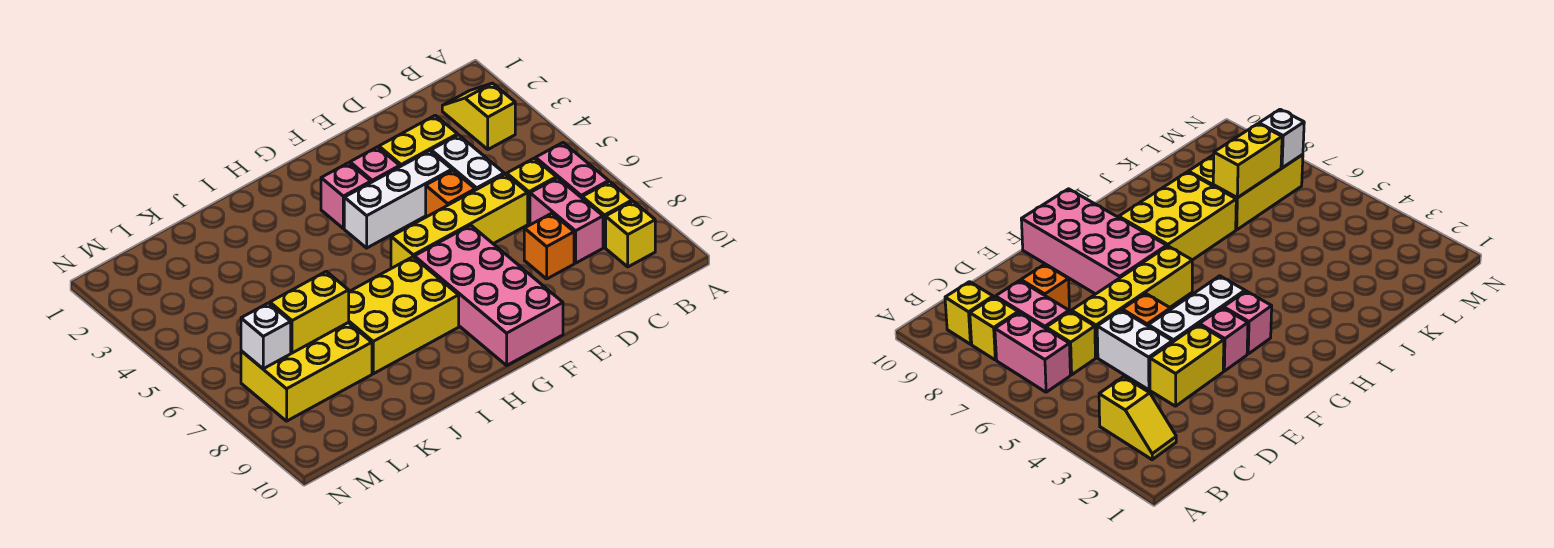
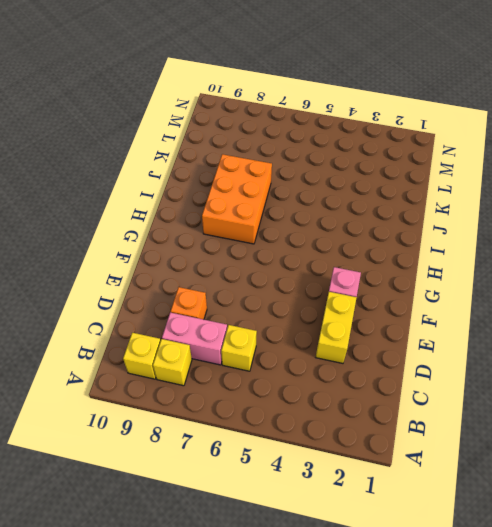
orange 2x3 brick [202,154,272,244] -> yellow 2x3 brick [348,257,459,374]
none -> yellow 1x2 slope [442,83,515,149]
none -> pink 1x2 brick [536,143,609,198]
none -> white 1x2 brick [431,135,504,190]

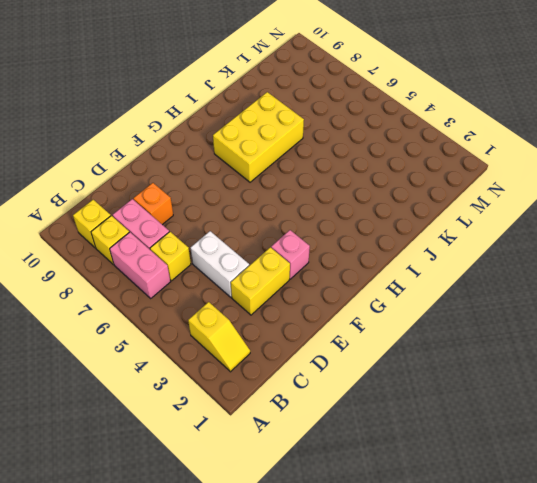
none -> yellow 1x4 brick [391,174,528,268]
none -> white 1x3 brick [344,151,452,248]
none -> orange 1x1 brick [426,170,475,217]

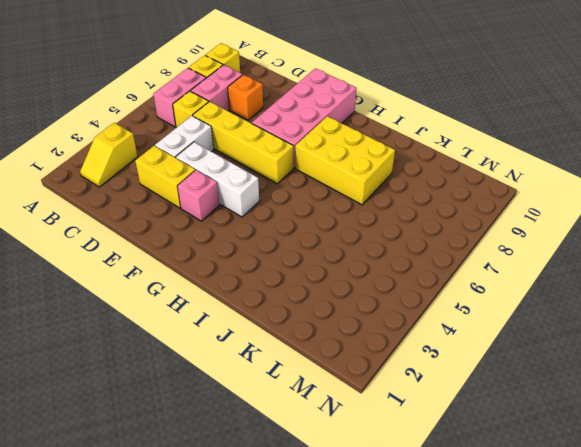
none -> orange 1x1 brick [426,170,475,217]
none -> pink 1x1 brick [321,163,371,228]
none -> yellow 2x3 brick [241,323,372,421]

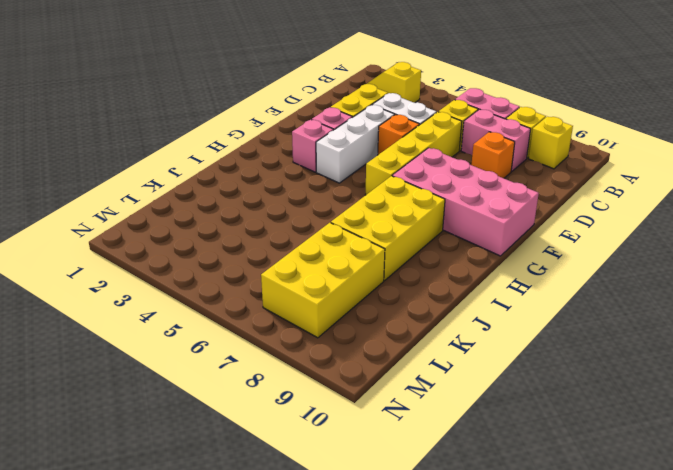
none -> yellow 1x2 brick [270,271,349,353]
none -> white 1x1 brick [241,303,291,369]

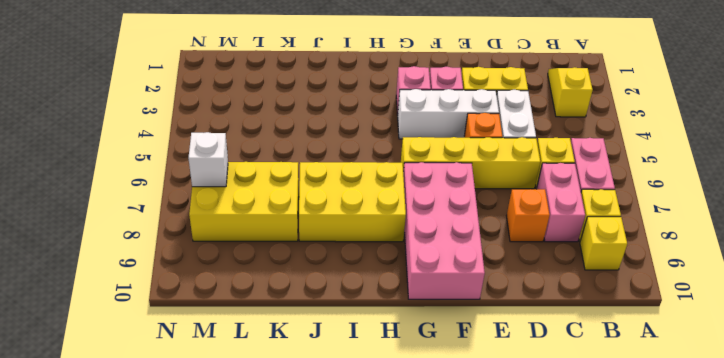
none -> yellow 1x2 brick [270,271,349,353]

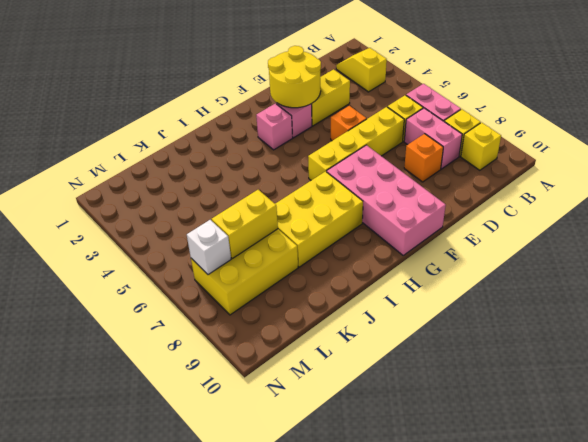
yellow 2x2 round brick [268,46,321,108] -> none
none -> white 1x2 brick [431,135,504,190]
none -> white 1x3 brick [344,151,452,248]

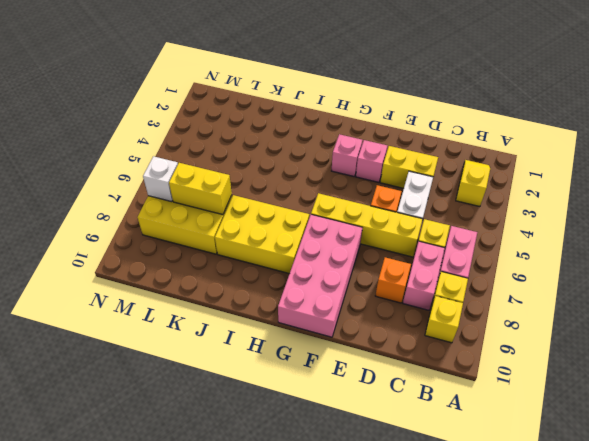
none -> white 1x3 brick [344,151,452,248]

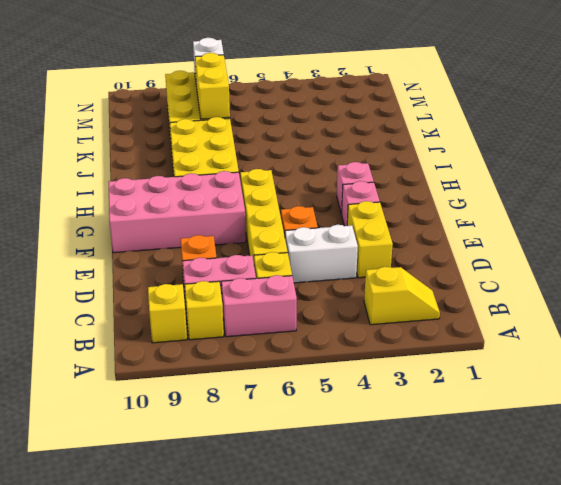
none -> white 1x3 brick [344,151,452,248]

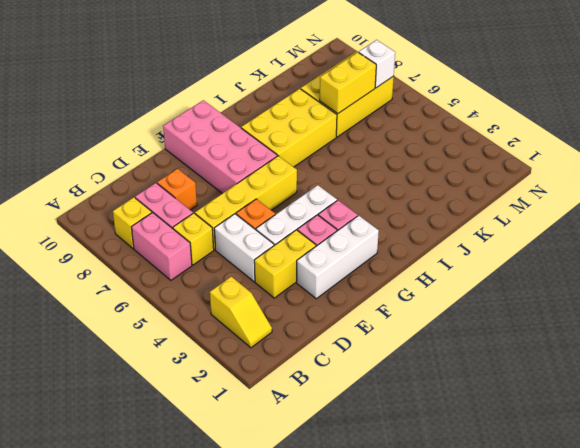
white 1x3 brick [297,215,379,299] -> none
none -> yellow 1x1 brick [606,201,655,267]

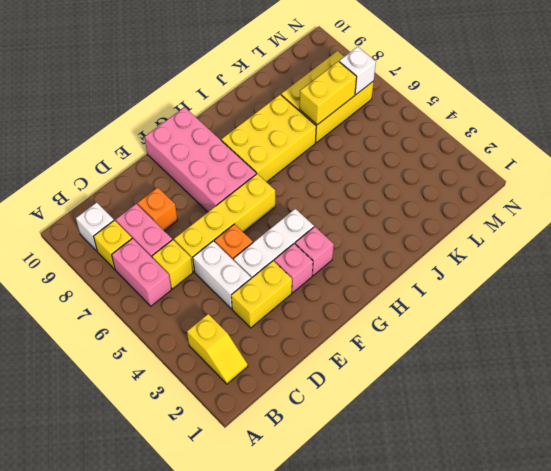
white 1x1 brick [76,202,114,251] -> yellow 1x1 brick [606,201,655,267]

